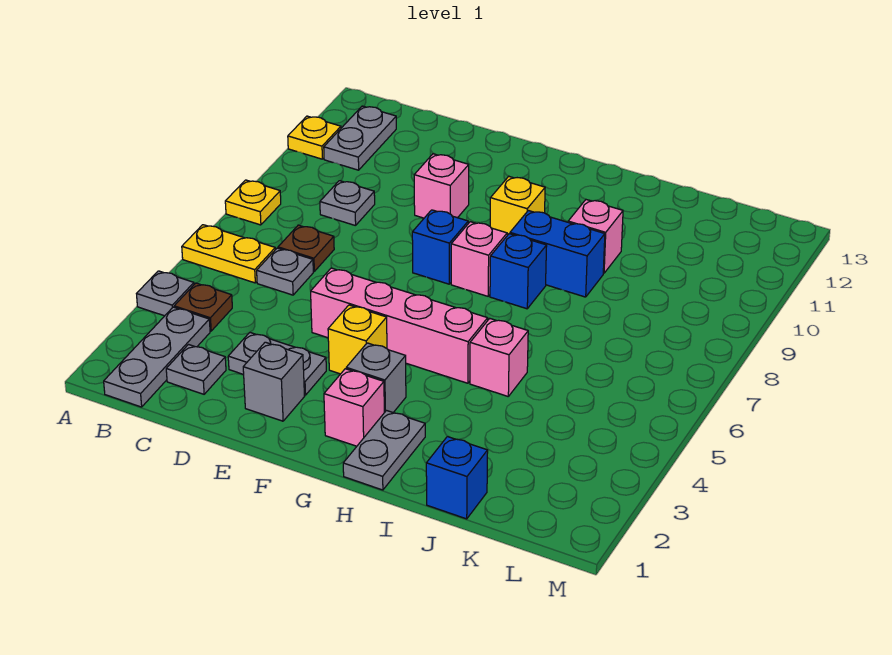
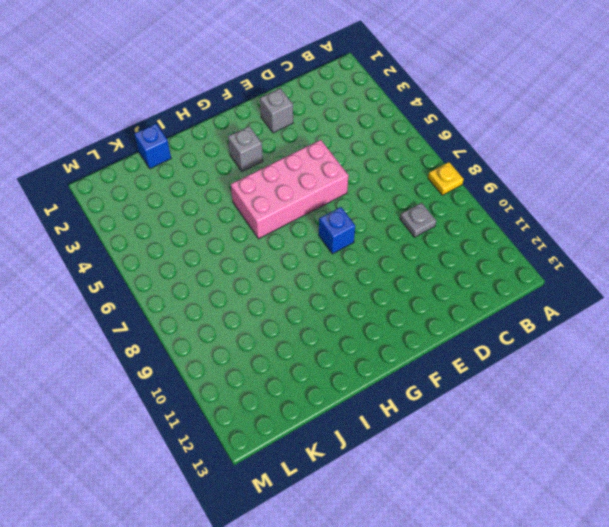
pink 2x4 brick [231,140,348,239] -> pink 1x4 brick [311,268,488,383]
none -> grey 1x1 plate [137,271,194,316]
none -> yellow 1x2 plate [182,225,275,283]
none -> yellow 1x1 plate [288,116,341,159]

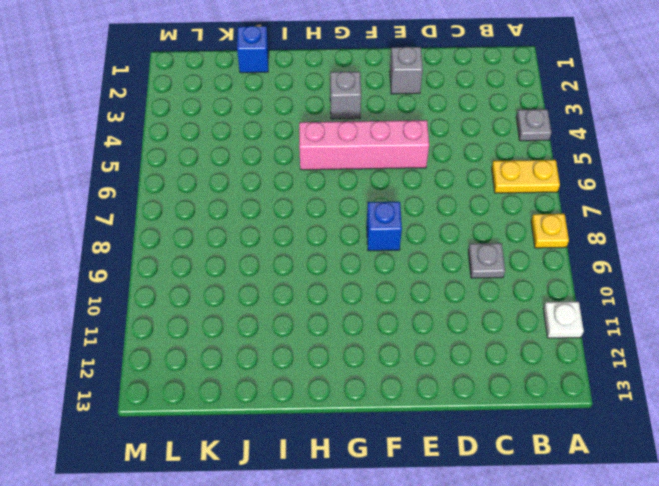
white 1x1 plate [543,302,584,338] -> yellow 1x1 plate [288,116,341,159]
none -> grey 1x3 plate [104,307,210,407]
none -> brown 1x1 plate [174,283,232,331]
none -> grey 1x2 plate [324,106,396,170]

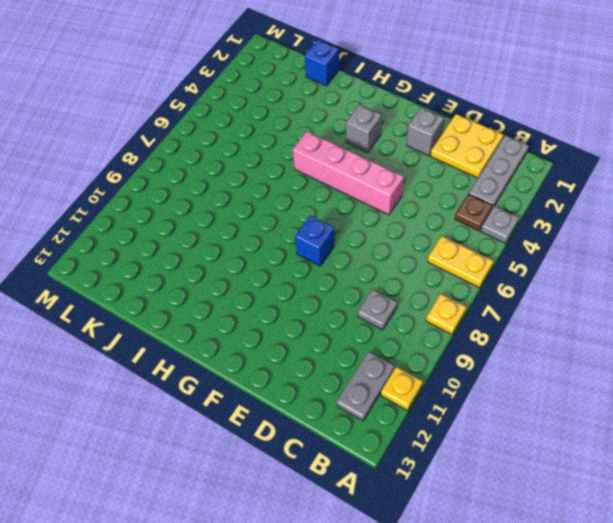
yellow 2x2 plate [430,114,504,178] -> grey 1x1 plate [166,345,226,394]
none -> grey 1x1 plate [257,248,313,295]
none -> brown 1x1 plate [278,225,334,271]
none -> grey 1x2 plate [228,333,326,395]

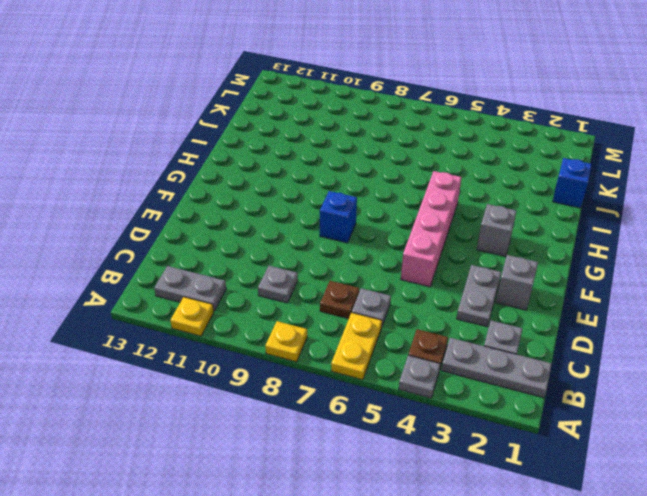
none -> pink 1x1 brick [414,154,469,218]
none -> yellow 1x1 brick [328,305,387,374]
none -> pink 1x1 brick [324,369,384,446]

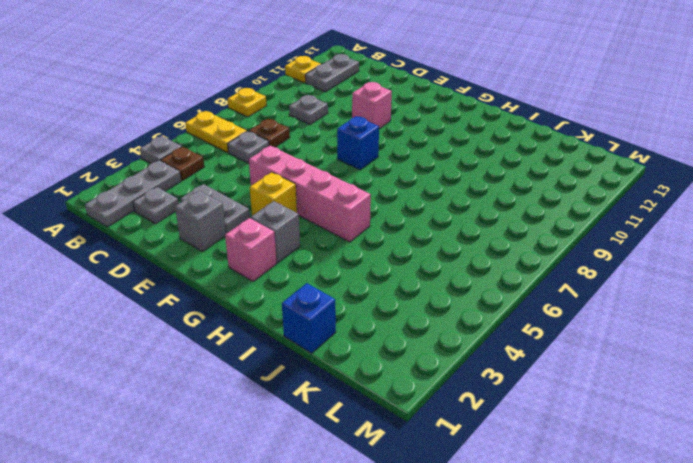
none -> pink 1x1 brick [451,222,507,296]
none -> yellow 1x1 brick [490,176,545,235]
none -> grey 1x2 plate [343,411,425,490]

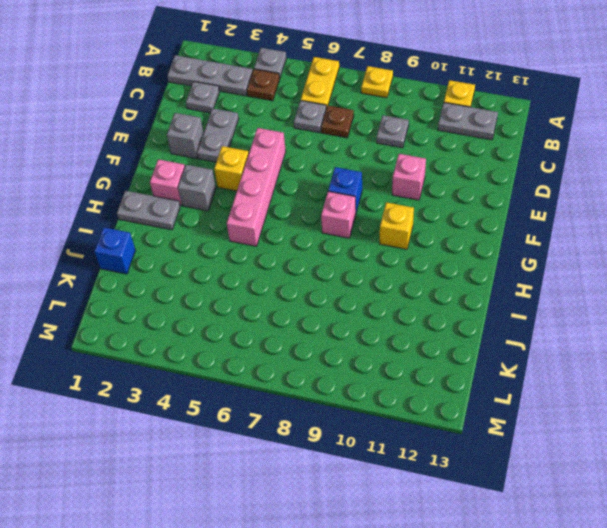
none -> blue 1x1 brick [490,234,547,309]
none -> blue 1x2 brick [510,211,605,297]
none -> pink 1x1 brick [470,318,528,396]

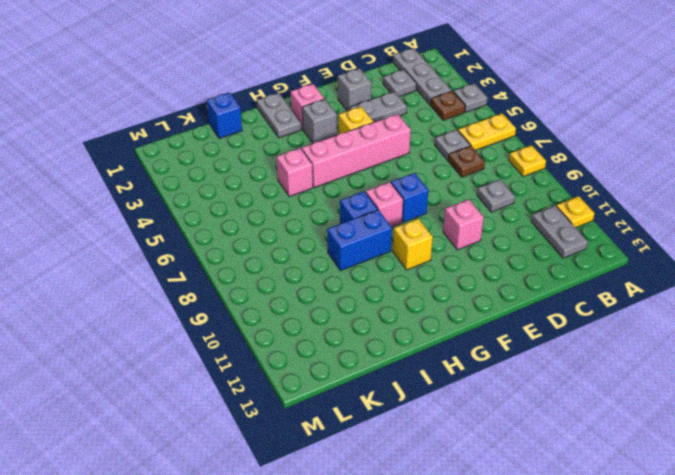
none -> pink 1x1 brick [568,200,623,273]

